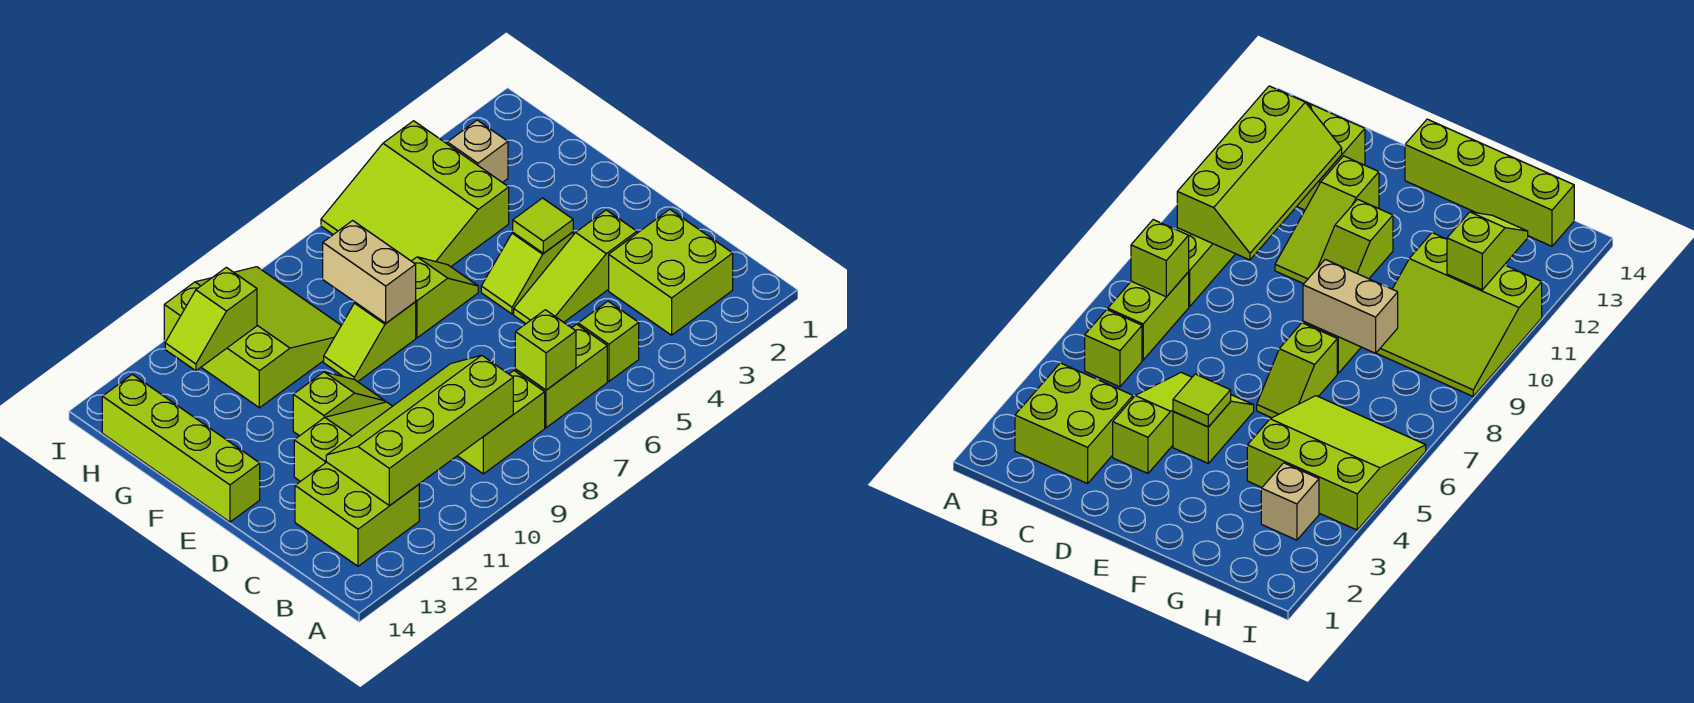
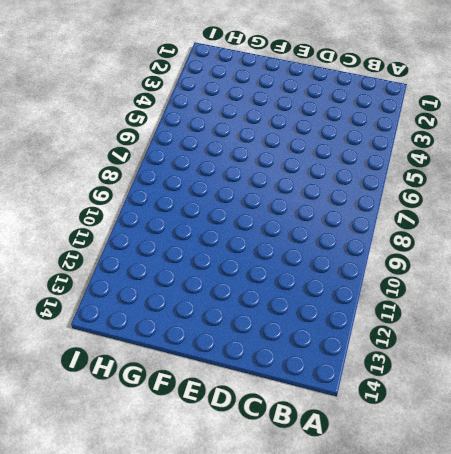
none -> lime 2x2 brick [609,209,733,335]
none -> lime 1x1 brick [578,301,639,381]
none -> lime 1x2 brick [515,324,607,428]

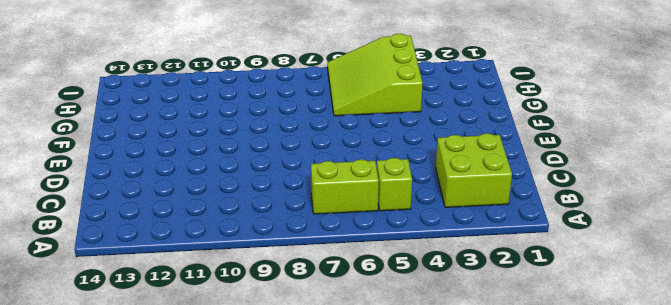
none -> lime 1x2 brick [458,371,545,474]
none -> lime 2x2 brick [295,462,419,566]
none -> lime 1x3 slope [514,210,637,324]

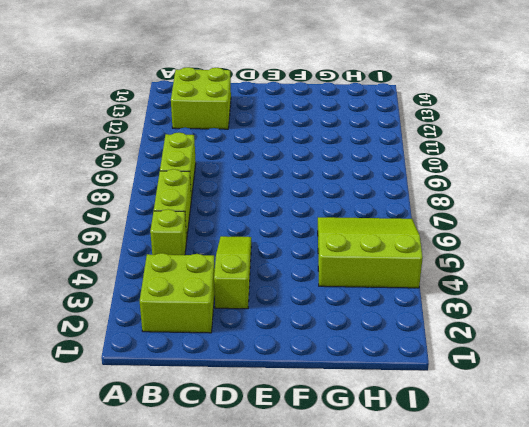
none -> lime 1x3 slope [294,402,392,481]
none -> lime 1x2 slope [481,232,573,314]
none -> lime 1x2 slope [293,372,385,436]

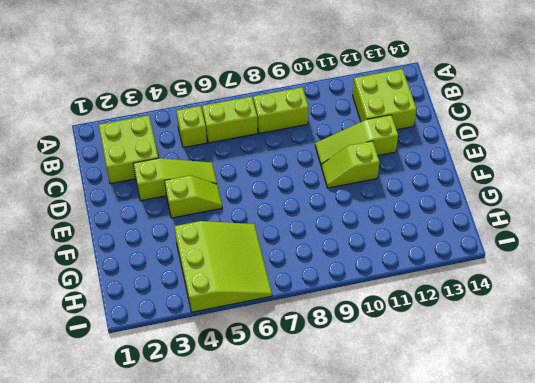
none -> lime 1x4 brick [102,374,260,522]
none -> lime 1x2 slope [412,257,478,338]
none -> lime 1x2 slope [324,302,416,382]

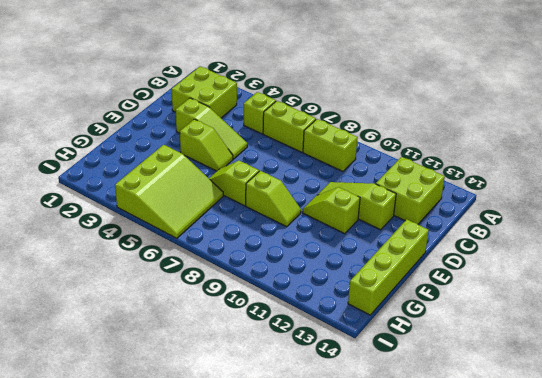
none -> lime 3x3 slope [164,267,341,408]
none -> tan 1x1 brick [447,120,508,183]
none -> lime 1x1 brick [515,310,576,390]

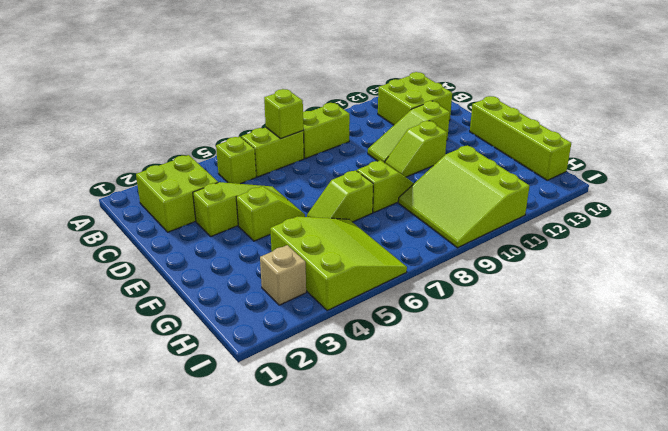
none -> lime 2x4 slope [326,355,513,506]
none -> lime 1x1 tile [513,198,573,253]
none -> tan 1x2 brick [323,221,416,323]

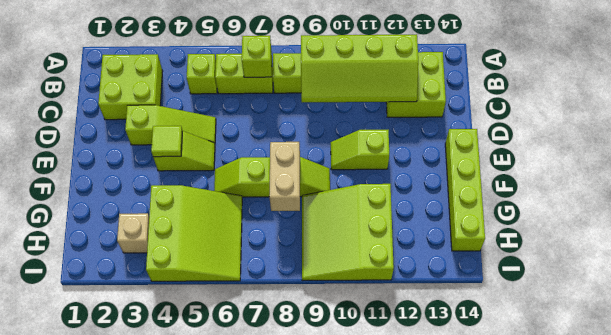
none -> lime 1x3 slope [294,402,392,481]
none -> lime 1x2 slope [165,267,257,371]

